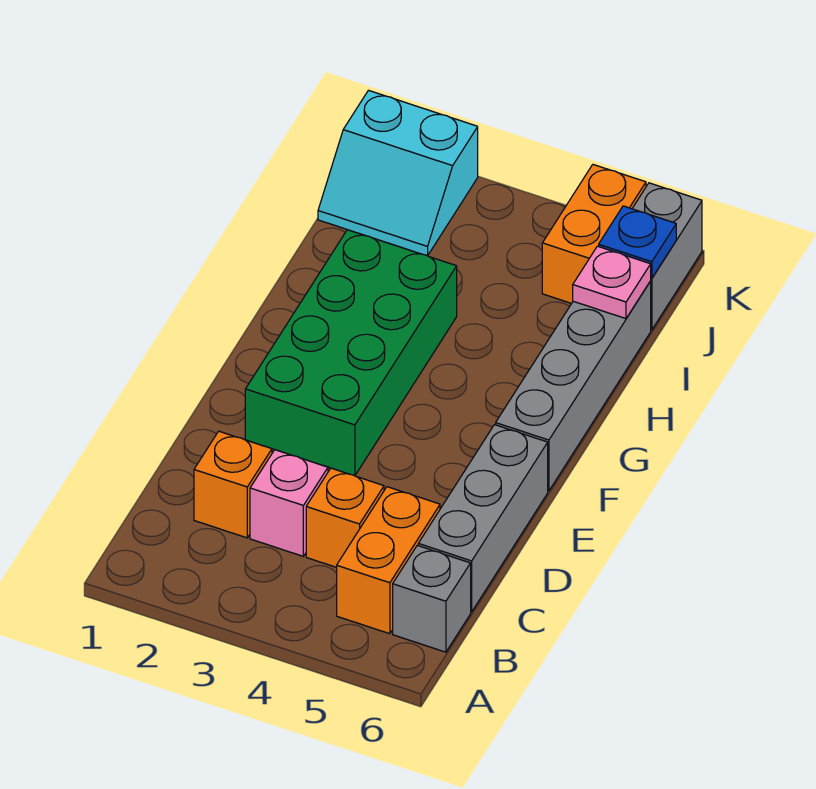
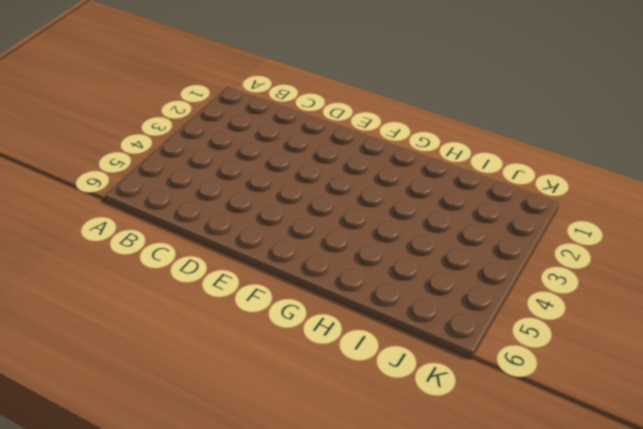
none -> orange 1x2 brick [337,487,440,634]
none -> grey 1x1 brick [393,545,471,652]
none -> orange 1x1 brick [194,431,272,538]

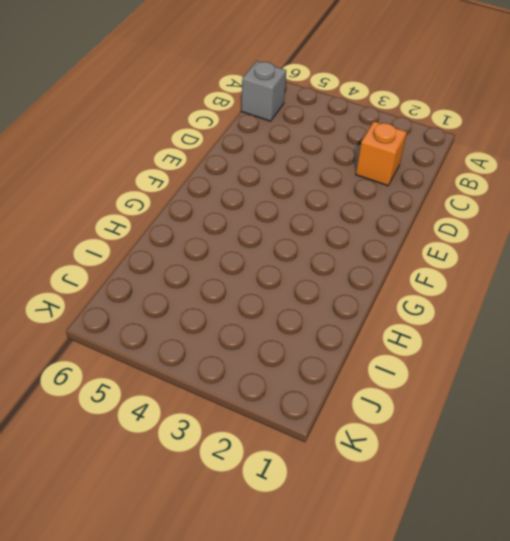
none -> orange 1x2 brick [337,487,440,634]
none -> pink 1x1 brick [250,450,328,556]
none -> orange 1x1 brick [306,468,384,567]

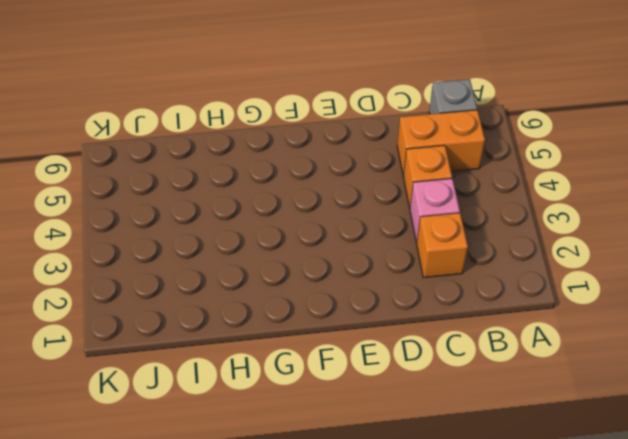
none -> grey 1x3 brick [418,425,548,612]
none -> green 2x4 brick [245,230,457,476]
none -> grey 1x4 brick [496,281,651,491]

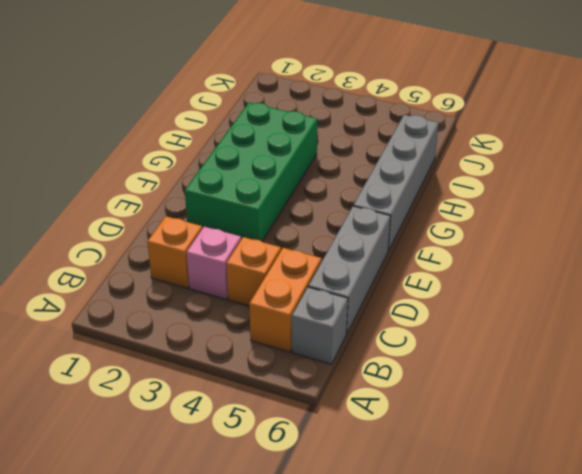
none -> cyan 2x2 slope [318,90,478,256]
none -> orange 1x2 brick [542,165,646,303]
none -> grey 1x2 brick [632,183,702,330]

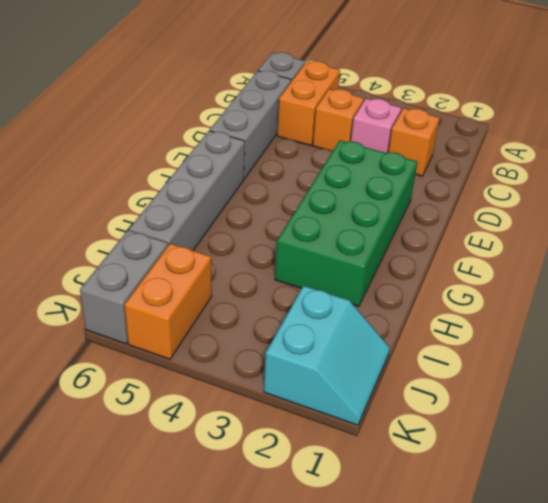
cyan 2x2 slope [264,286,390,425] -> cyan 2x2 slope turned to [318,90,478,256]
none -> pink 1x1 plate [573,246,651,319]
none -> blue 1x1 plate [599,206,676,278]

